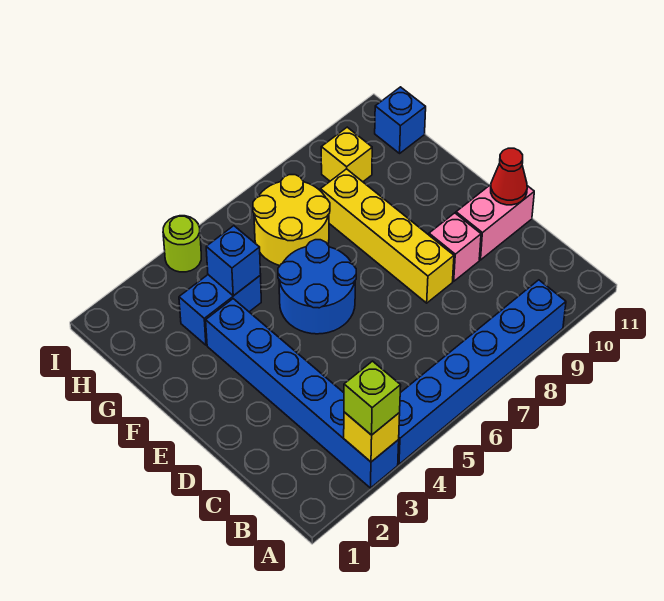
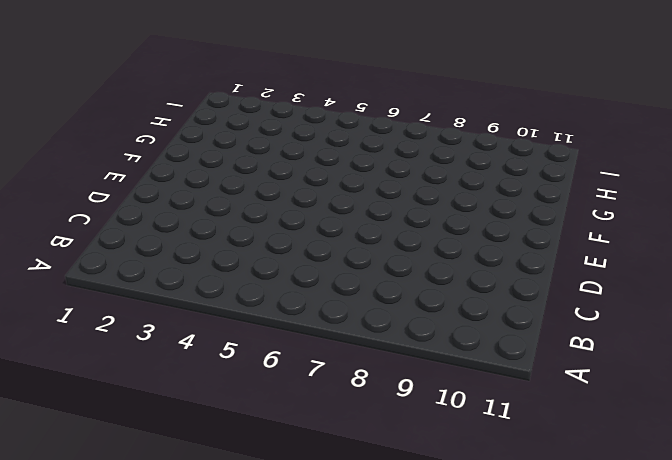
none -> blue 1x6 brick [206,299,399,488]
none -> blue 1x6 brick [398,280,566,464]
none -> yellow 1x4 brick [320,169,454,303]

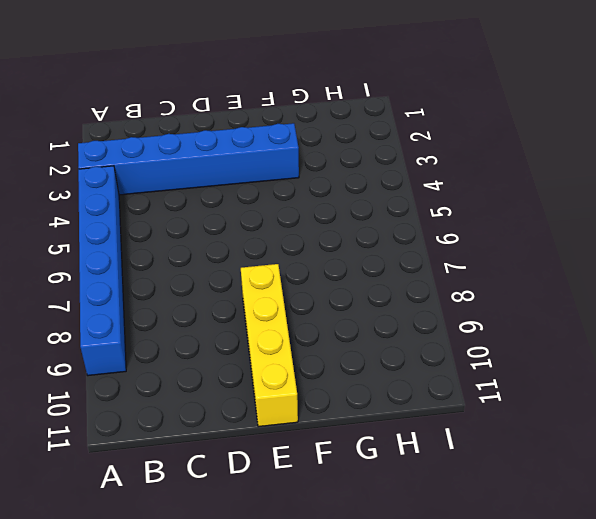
yellow 1x4 brick [241,264,298,427] -> yellow 1x4 brick turned to [320,169,454,303]
none -> pink 1x1 brick [429,213,481,281]
none -> pink 1x2 brick [456,185,534,260]
none -> blue 2x2 round brick [278,240,356,334]

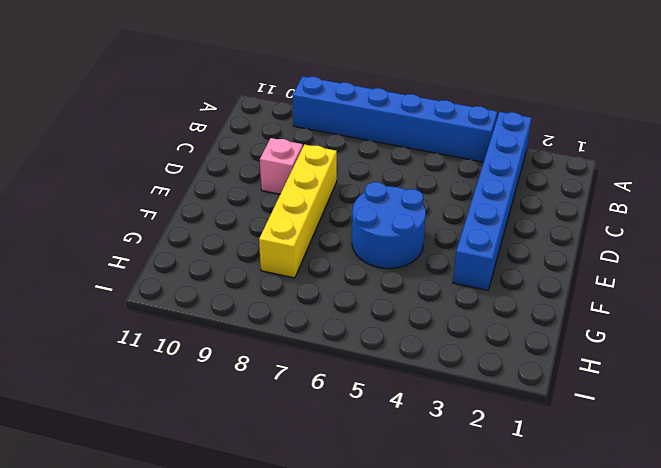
none -> pink 1x2 brick [456,185,534,260]
none -> blue 1x2 brick [179,275,261,345]
none -> yellow 2x2 round brick [253,175,330,266]

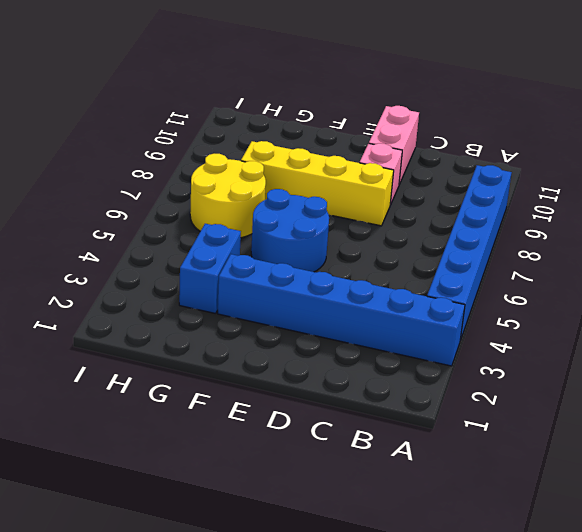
none -> yellow 1x1 brick [321,127,372,182]
none -> blue 1x1 brick [375,87,426,153]
none -> lime 1x1 round brick [163,216,201,272]

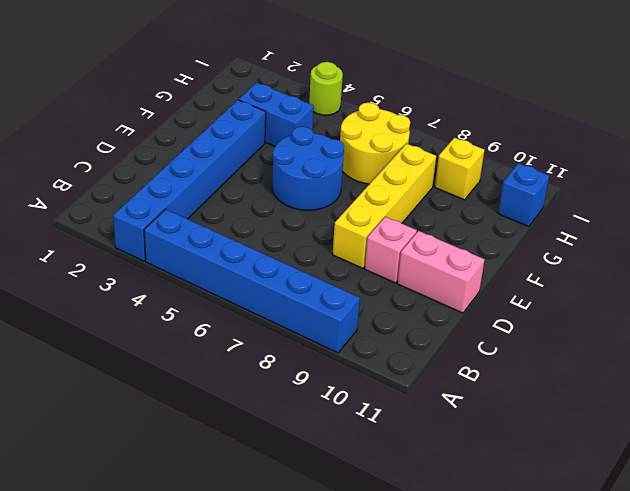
none -> yellow 1x1 brick [344,412,400,462]
none -> red 1x1 cone [491,148,527,205]
none -> blue 1x1 brick [206,226,261,296]

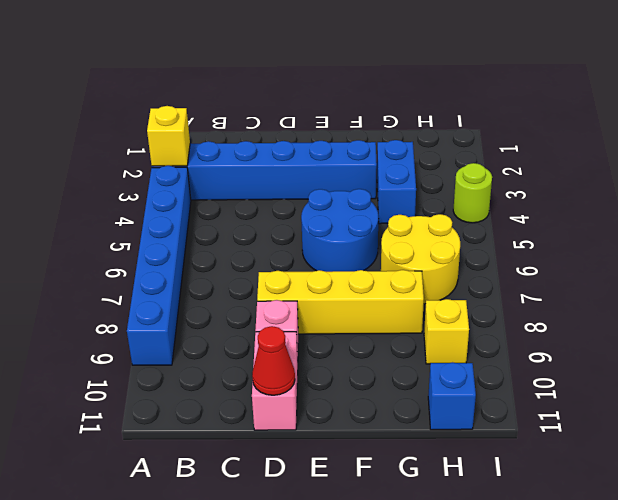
none -> blue 1x1 brick [206,226,261,296]
none -> lime 1x1 brick [344,361,401,435]

